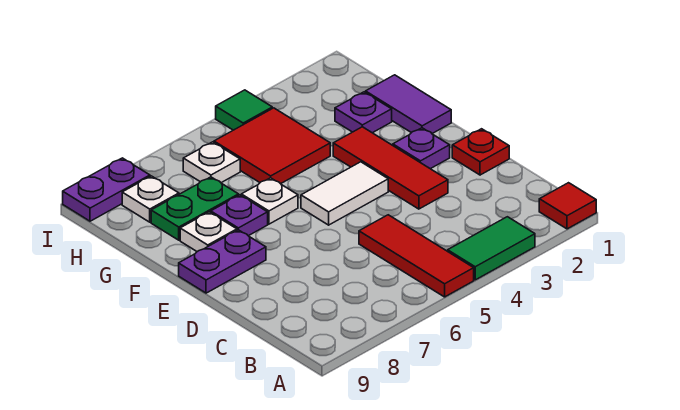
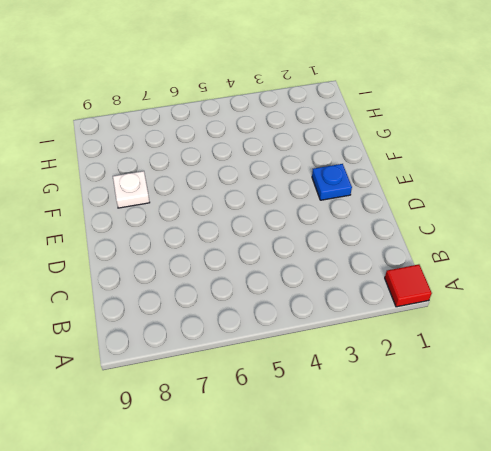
blue 1x1 plate [312,164,352,200] -> purple 1x1 plate [393,128,450,169]
none -> green 1x2 tile [448,217,535,280]
none -> red 1x3 tile [359,215,474,297]
none -> red 1x1 plate [452,129,509,175]

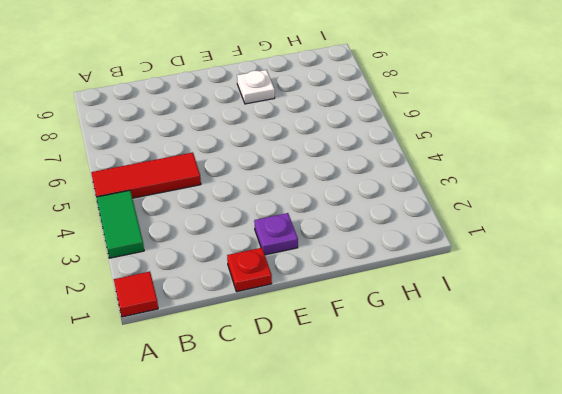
none -> red 1x3 tile [333,127,448,209]
none -> white 1x2 tile [301,162,388,225]
none -> purple 1x2 plate [179,230,266,293]

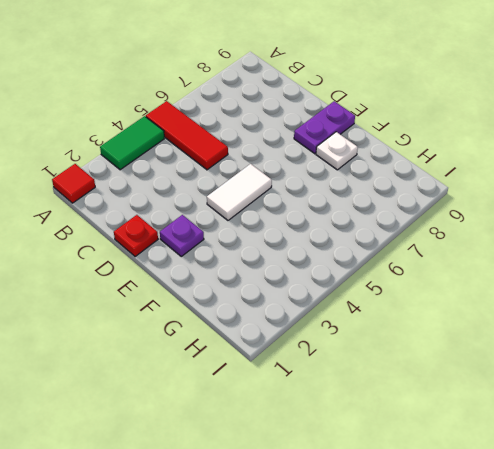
none -> red 1x3 tile [333,127,448,209]
none -> purple 1x2 tile [366,75,451,134]
none -> white 1x1 plate [241,178,298,224]

